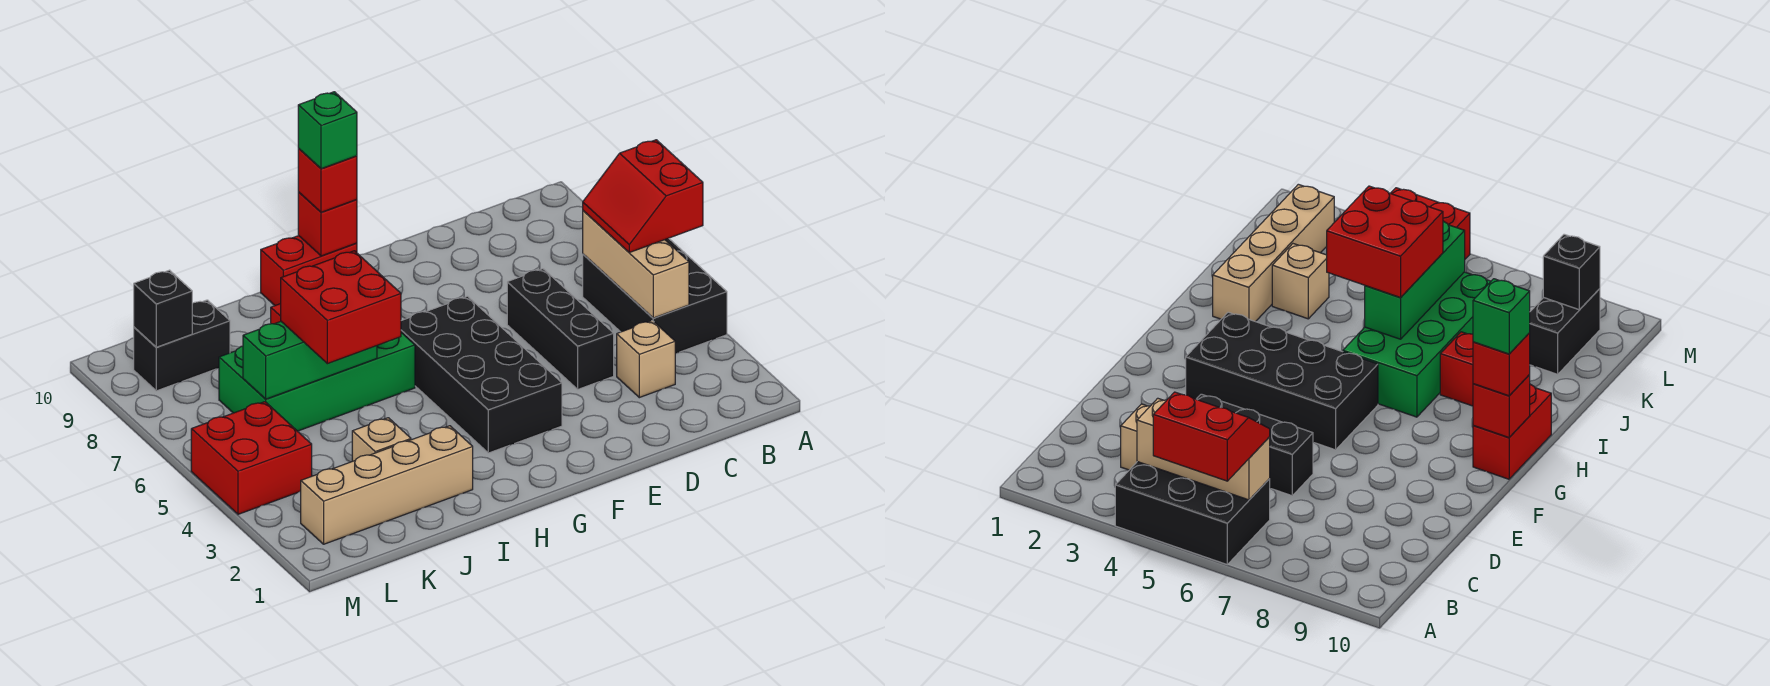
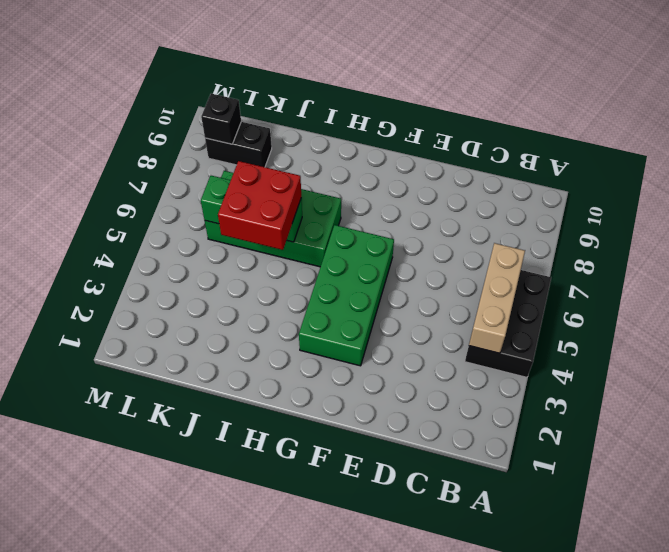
green 2x4 brick [299,225,394,366] -> black 2x4 brick [401,296,562,453]
none -> tan 1x1 brick [617,321,675,398]
none -> black 1x3 brick [507,269,614,389]
none -> red 1x2 brick [261,236,357,306]

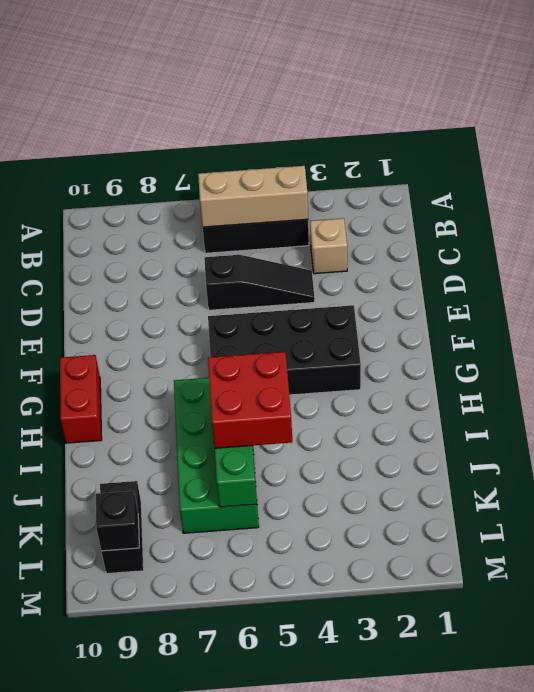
black 1x3 slope [204,255,315,310] -> black 1x3 brick [507,269,614,389]
none -> tan 1x4 brick [301,426,473,544]
none -> red 1x1 brick [1440,332,1473,406]
none -> tan 1x1 brick [352,418,411,461]

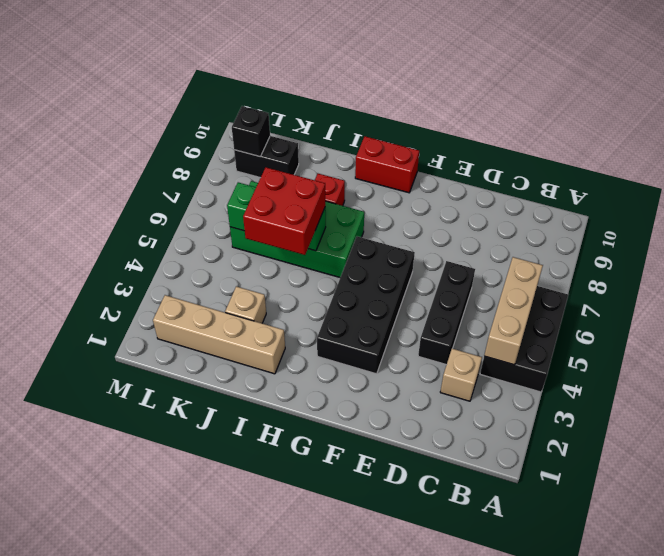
none -> red 2x2 brick [191,402,312,514]
none -> red 1x1 brick [298,192,357,256]
none -> red 2x2 slope [583,140,703,253]

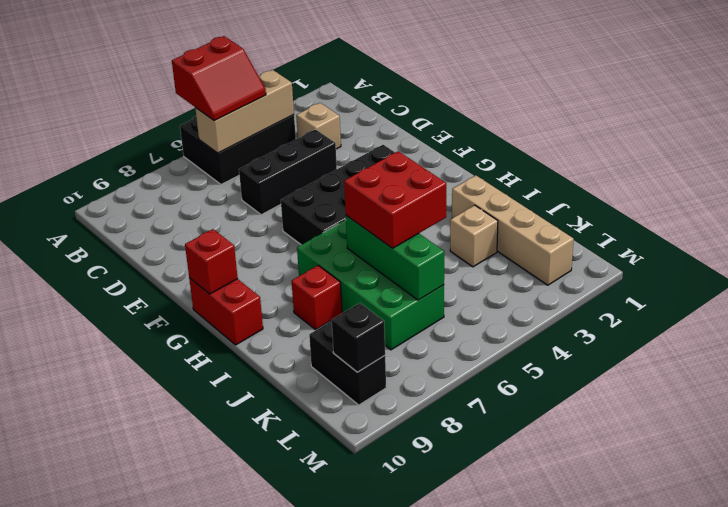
none -> red 2x2 brick [191,402,312,514]
none -> red 1x1 brick [298,149,357,212]
none -> green 1x1 brick [298,92,357,169]

